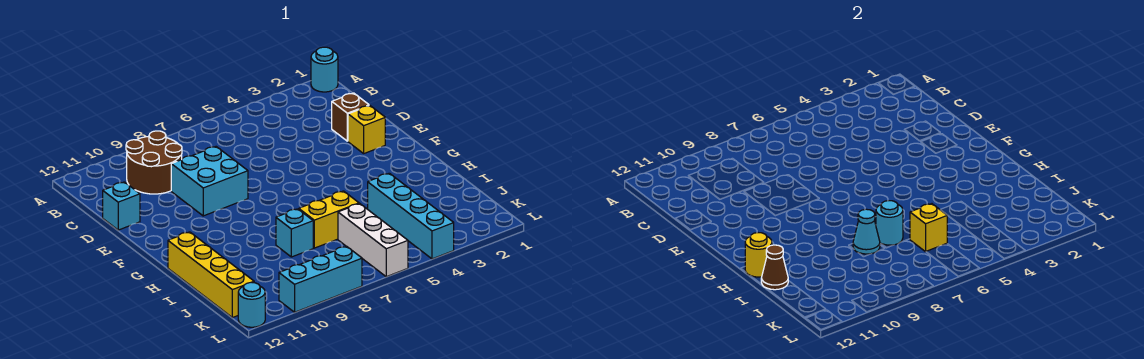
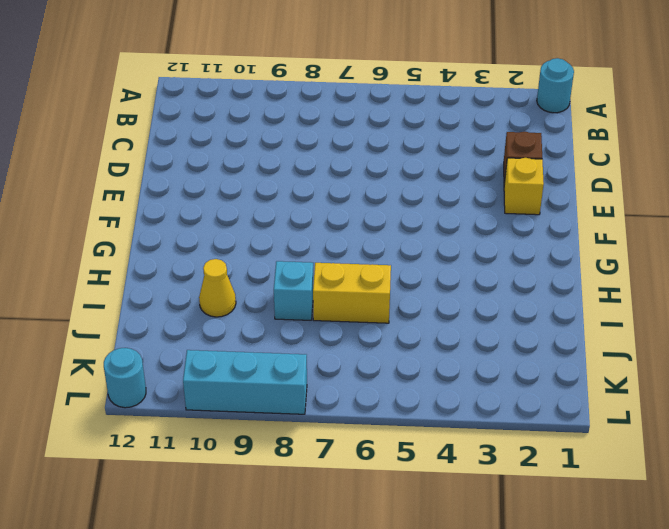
yellow 1x1 cone [199,259,236,317] -> none
none -> brown 2x2 round brick [126,131,182,194]
none -> cyan 2x2 brick [171,147,248,216]
none -> cyan 1x1 brick [103,182,140,230]

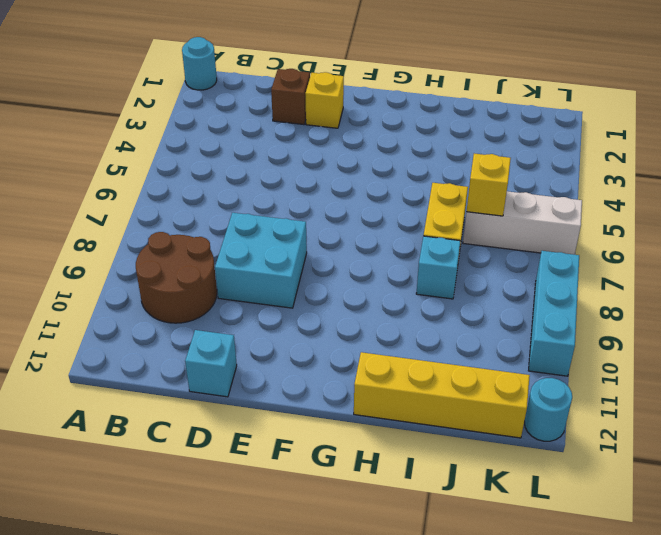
none -> cyan 1x4 brick [368,173,454,259]
none -> yellow 1x1 round brick [745,232,772,277]
none -> cyan 1x1 round brick [876,201,903,245]

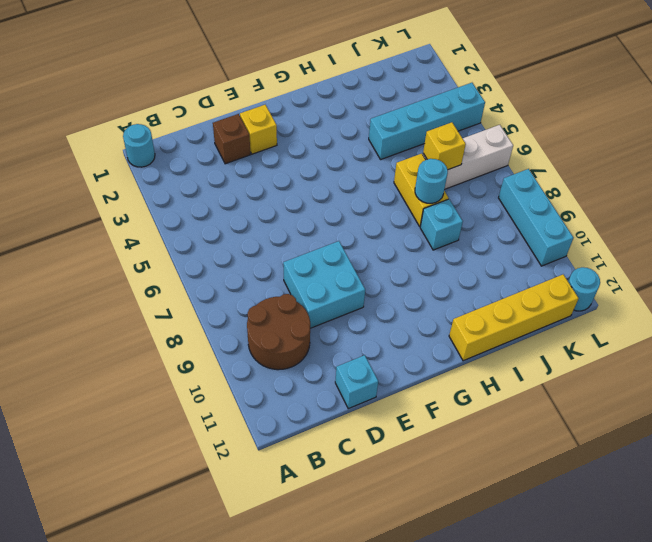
none -> yellow 1x1 round brick [745,232,772,277]
none -> cyan 1x1 cone [853,209,880,254]
none -> brown 1x1 cone [761,245,788,290]

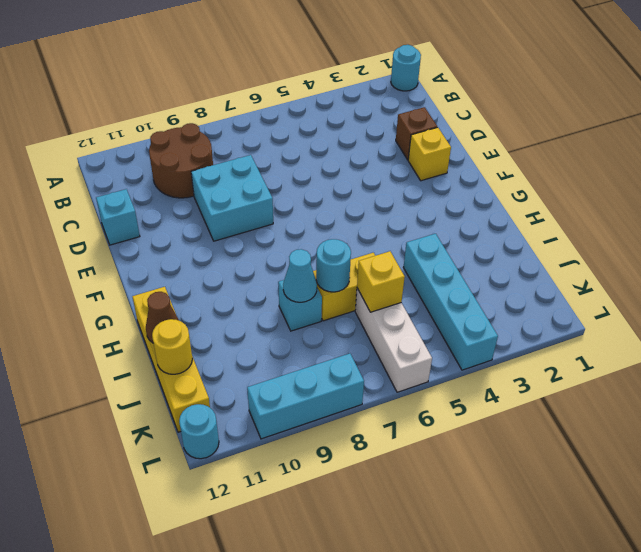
yellow 1x1 round brick [152,319,192,374] -> yellow 1x1 round brick moved to [745,232,772,277]

